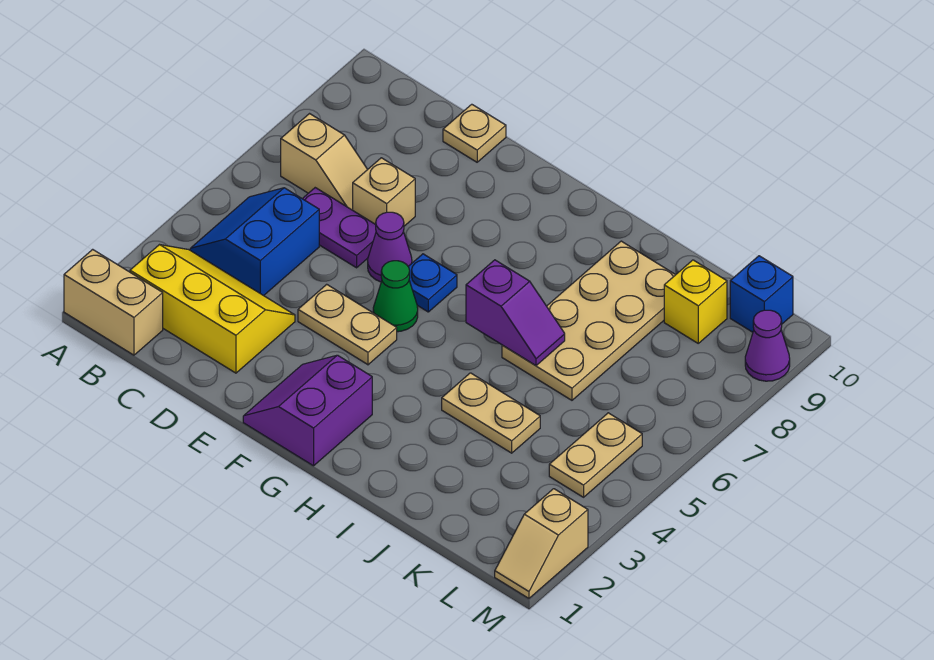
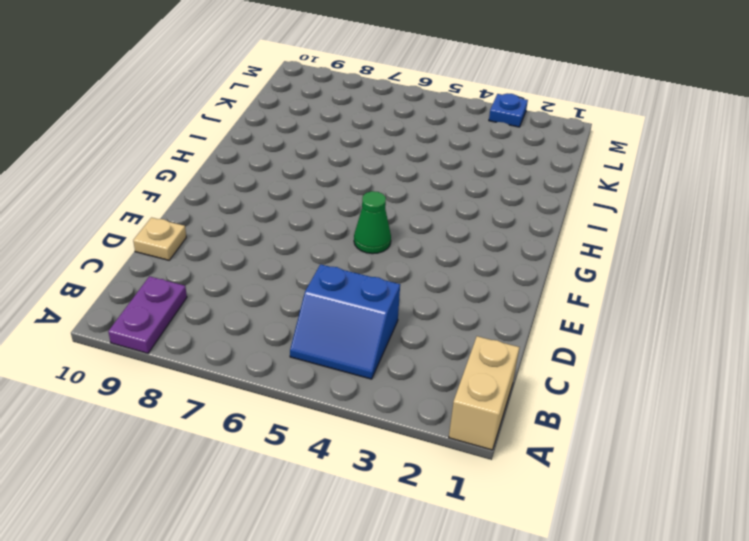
purple 1x2 plate [108,276,187,353] -> purple 1x2 plate moved to [302,188,376,268]
blue 1x1 plate [489,94,528,127] -> blue 1x1 plate moved to [408,254,457,312]
none -> yellow 2x3 slope [130,245,295,373]
none -> tan 1x2 slope [281,114,368,210]
none -> tan 1x1 brick [353,158,415,226]

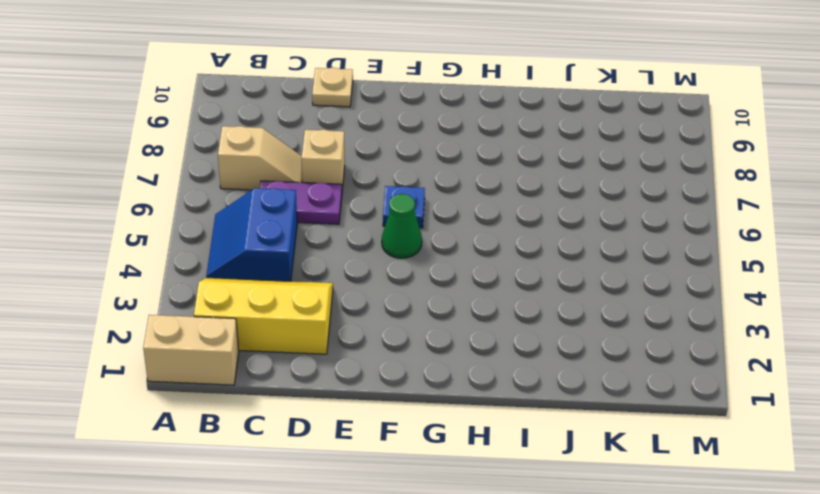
none -> tan 1x2 plate [298,284,397,365]
none -> purple 1x1 cone [368,212,412,282]
none -> purple 2x2 slope [243,355,372,466]

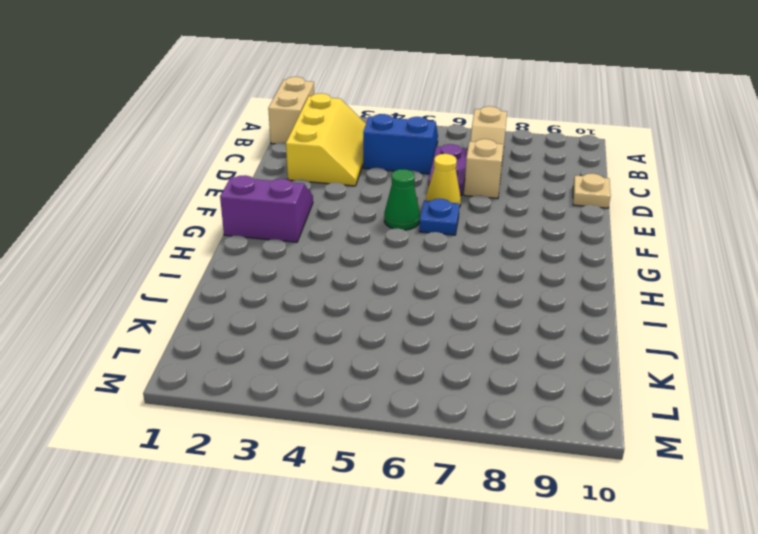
yellow 1x1 cone [426,154,461,207] -> purple 1x1 cone [368,212,412,282]
none -> tan 1x2 plate [298,284,397,365]
none -> tan 1x2 plate [442,373,540,453]
none -> tan 2x4 plate [502,241,675,400]

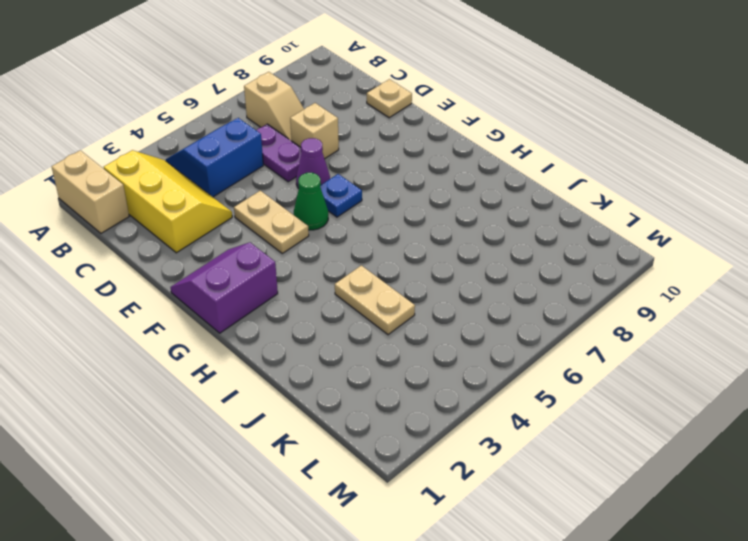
none -> tan 2x4 plate [502,241,675,400]
none -> yellow 1x1 brick [664,260,727,343]
none -> tan 1x2 plate [549,413,642,497]

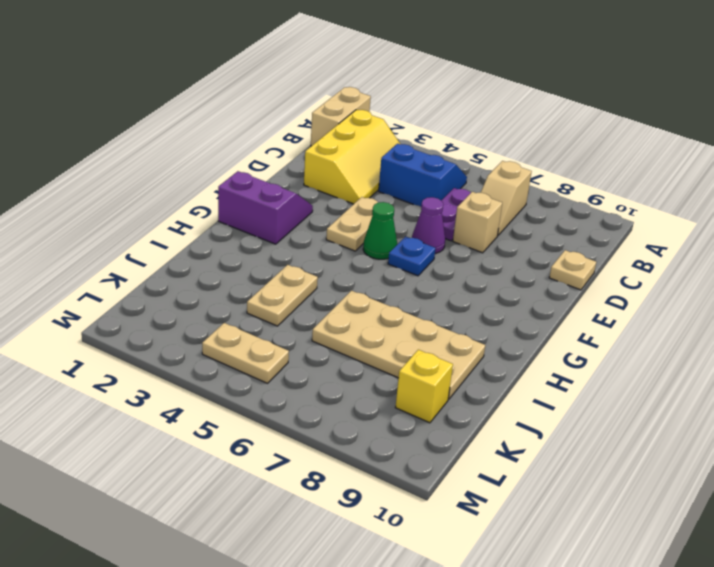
none -> blue 1x1 brick [730,256,793,332]
none -> tan 1x2 slope [495,489,588,598]
none -> purple 1x1 cone [745,310,790,381]

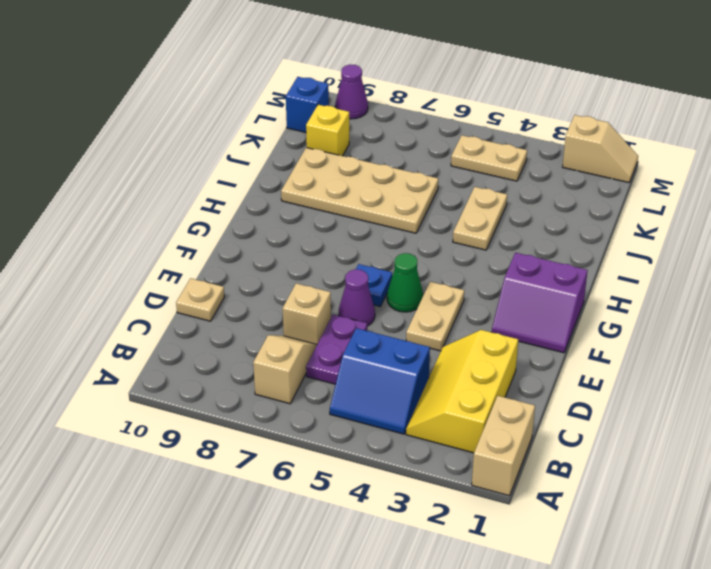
none -> purple 1x2 slope [466,260,565,366]

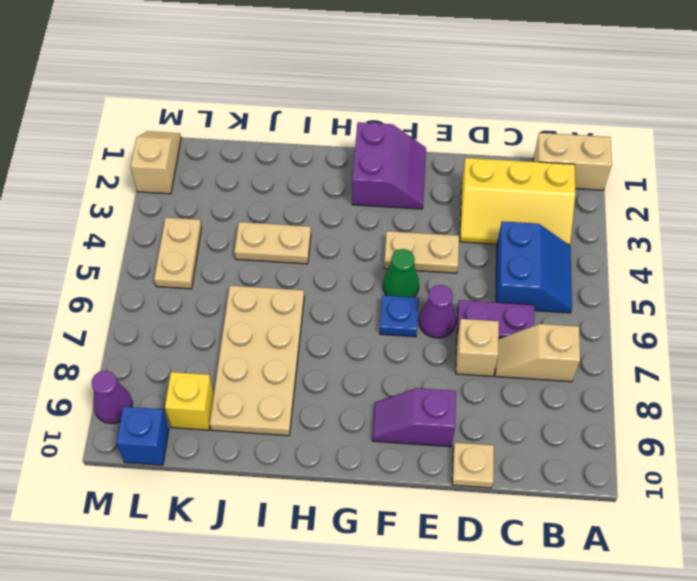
purple 1x2 slope [372,388,456,447] -> purple 1x2 slope moved to [466,260,565,366]

